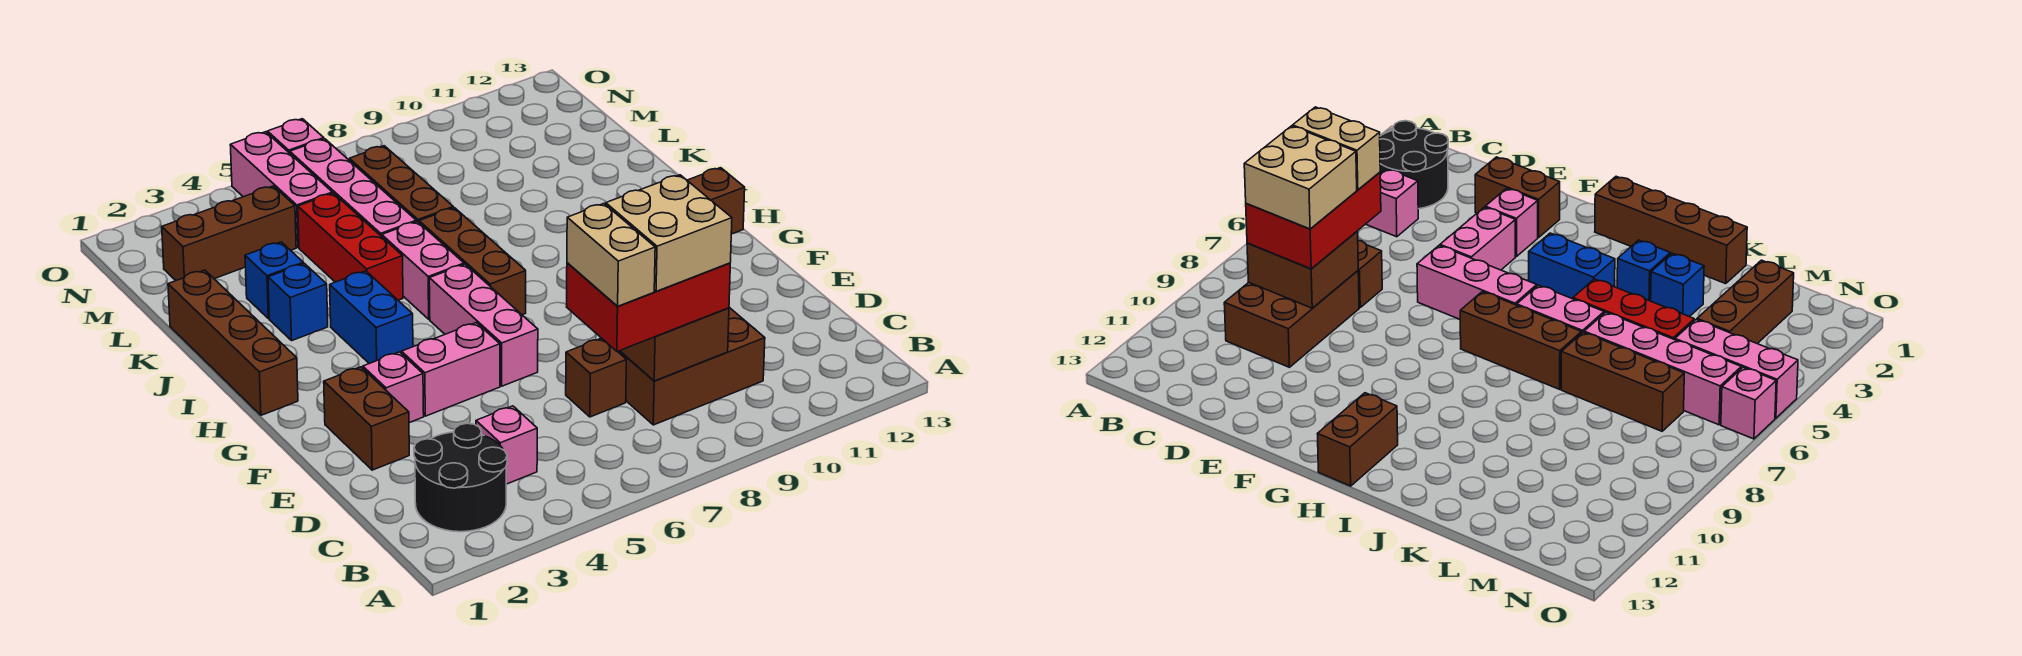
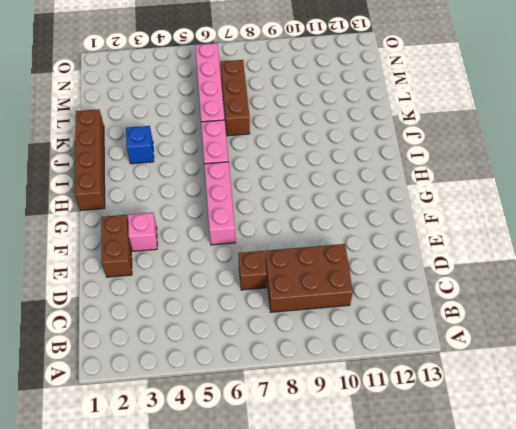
none -> black 2x2 round brick [414,423,507,532]
none -> pink 1x1 brick [476,406,537,484]
none -> pink 1x2 brick [402,323,500,416]

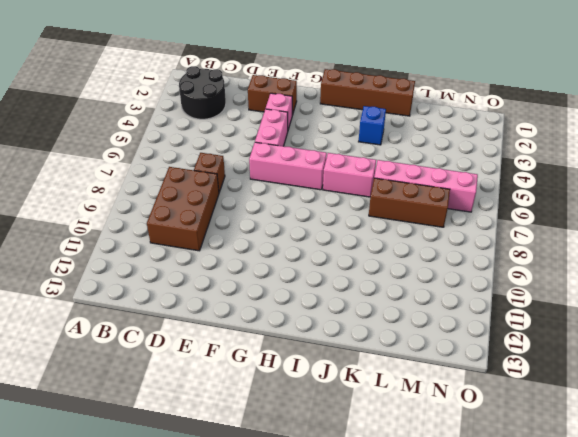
none -> pink 1x1 brick [476,406,537,484]
none -> blue 1x2 brick [330,271,413,364]
none -> brown 1x3 brick [419,208,526,315]

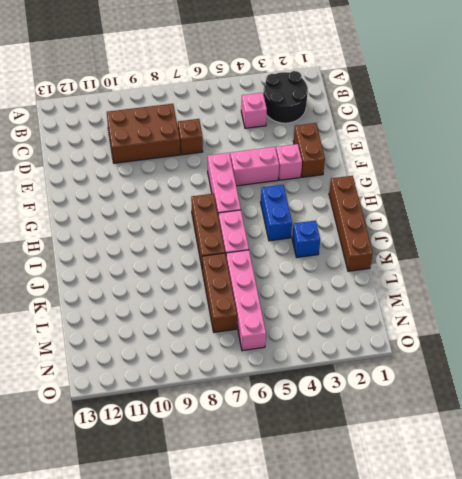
none -> brown 1x2 brick [687,168,745,234]
none -> red 1x3 brick [298,193,403,300]
none -> blue 1x1 brick [245,242,303,319]

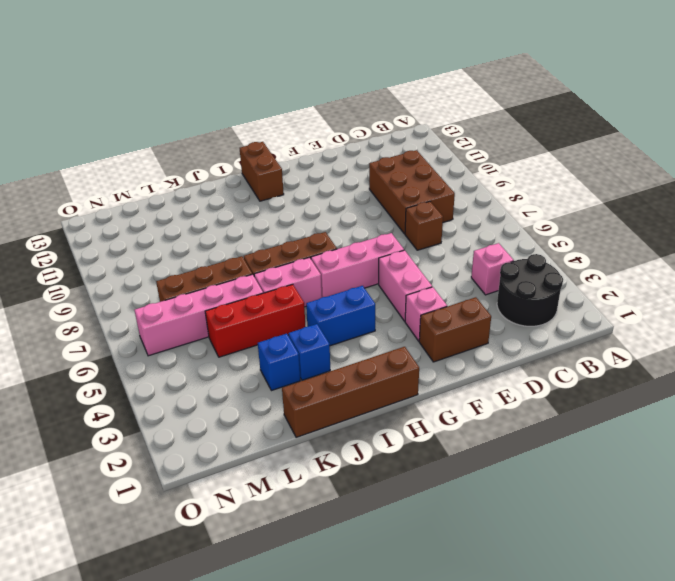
none -> brown 1x3 brick [162,186,296,280]
none -> pink 1x3 brick [230,132,332,248]
none -> pink 1x1 brick [267,119,324,153]

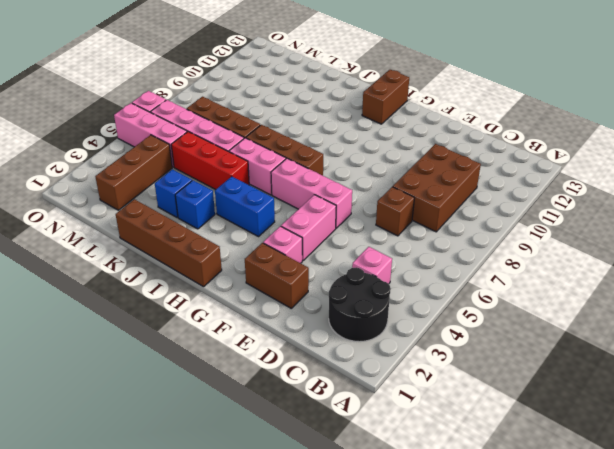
none -> brown 2x2 brick [620,308,729,381]
none -> red 2x3 brick [567,263,730,351]
none -> tan 1x2 brick [567,204,655,306]

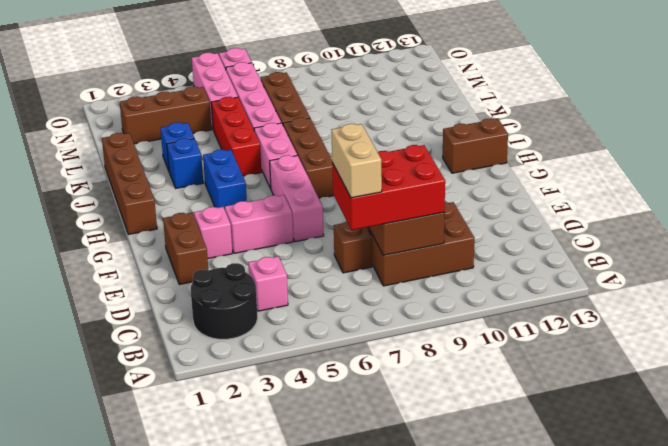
none -> tan 2x2 brick [606,175,732,291]

